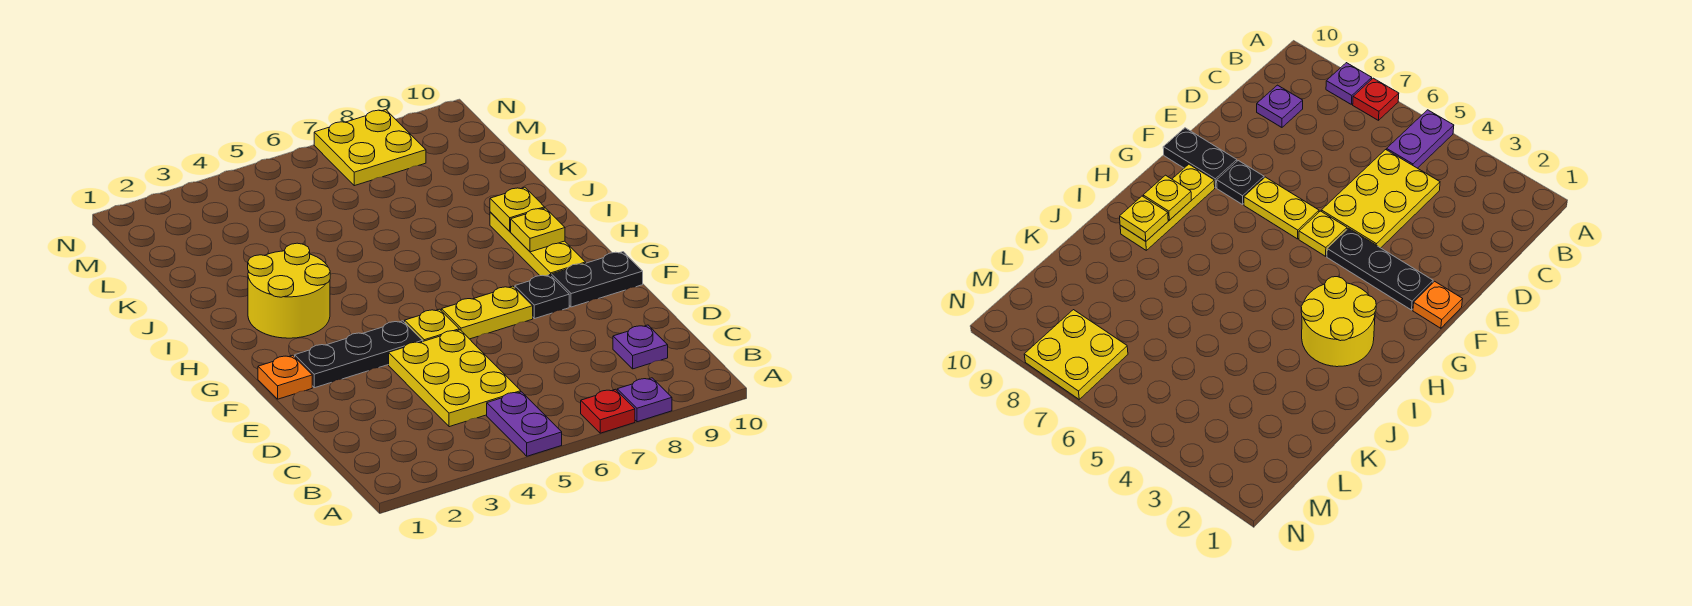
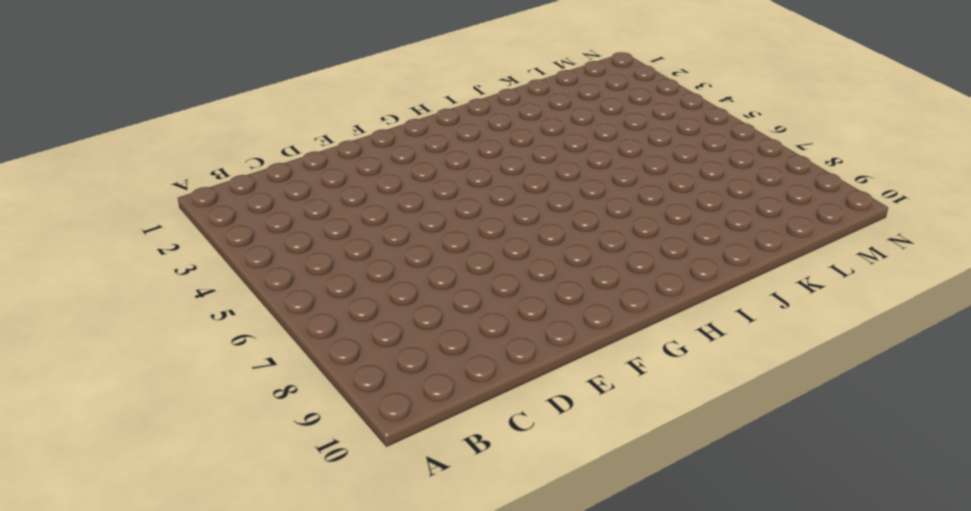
none -> purple 1x2 plate [487,392,562,456]
none -> red 1x1 plate [581,389,635,433]
none -> purple 1x1 plate [617,378,672,422]

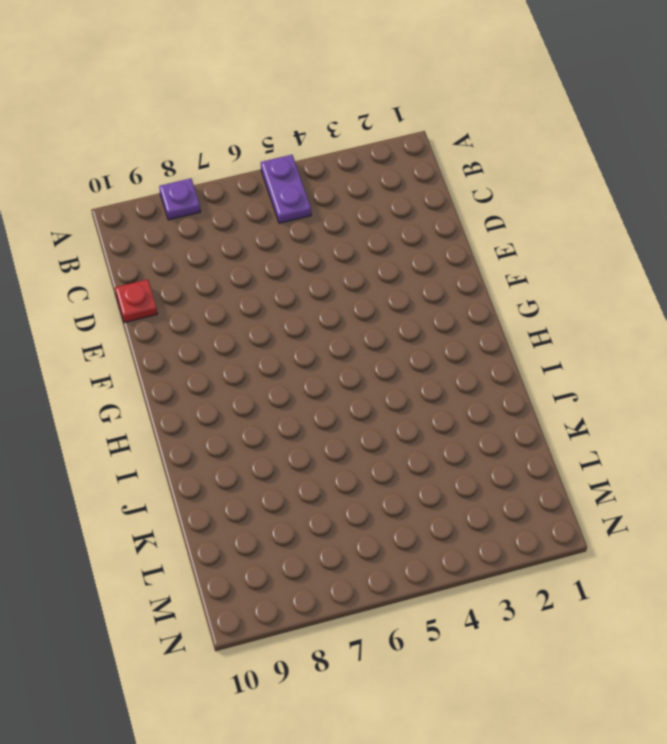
red 1x1 plate [115,279,157,323] -> red 1x1 plate moved to [581,389,635,433]
none -> yellow 2x3 plate [389,330,521,427]
none -> purple 1x1 plate [613,325,668,369]
none -> orange 1x1 plate [258,355,312,399]

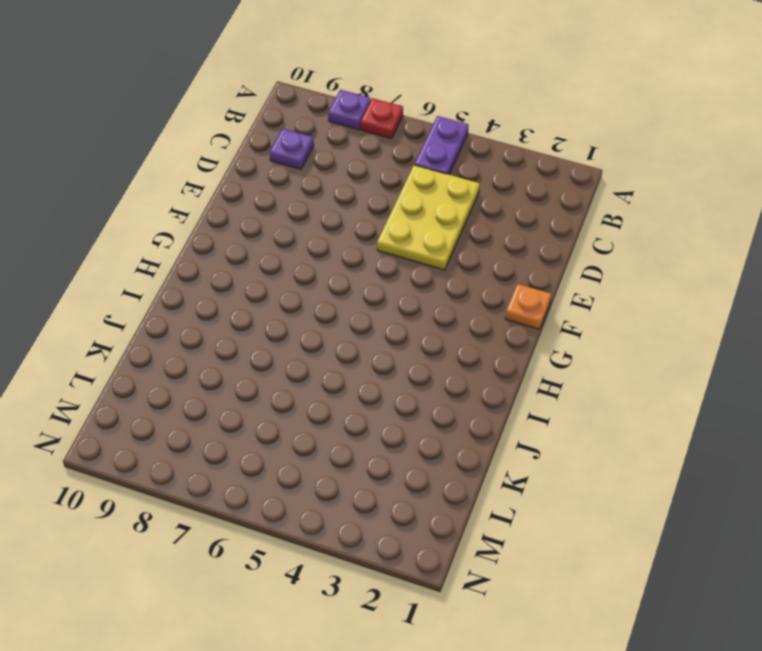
none -> black 1x3 plate [295,321,423,388]
none -> yellow 1x1 plate [405,309,459,341]
none -> yellow 1x2 plate [441,286,533,339]

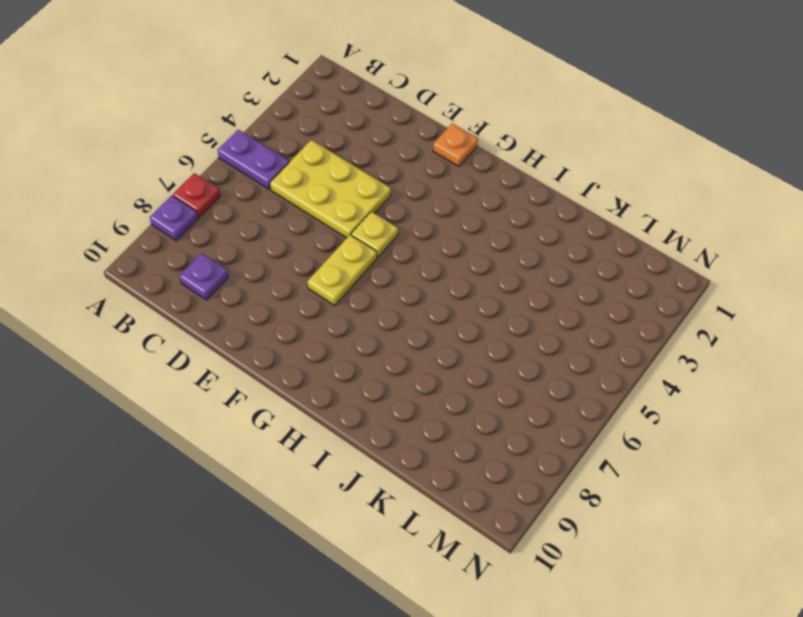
none -> black 1x3 plate [295,321,423,388]
none -> black 1x1 plate [515,275,569,319]
none -> black 1x2 plate [552,252,643,307]

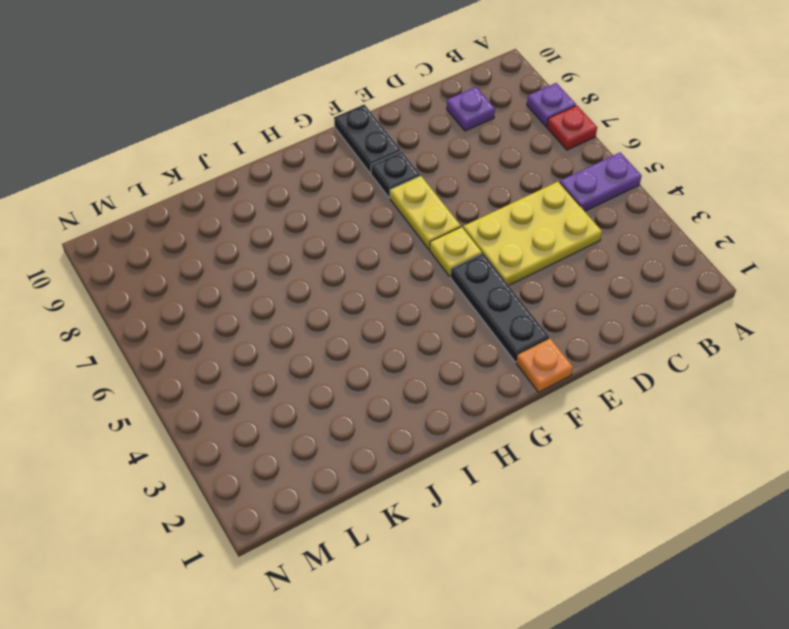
none -> yellow 1x3 plate [490,212,586,276]
none -> yellow 2x2 round brick [248,243,330,338]
none -> yellow 2x2 plate [314,110,426,186]

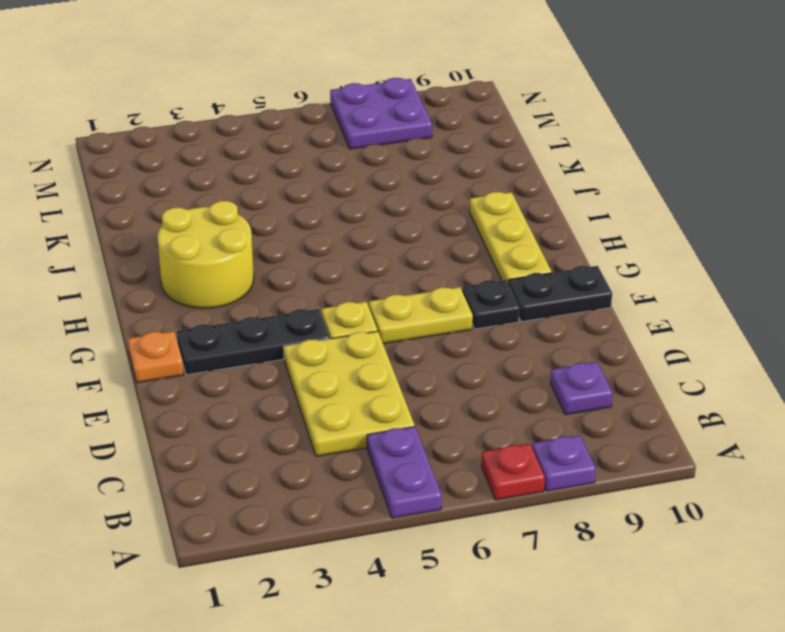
purple 2x2 plate [330,78,432,149] -> yellow 2x2 plate [314,110,426,186]
none -> yellow 1x1 plate [511,208,565,252]
none -> yellow 1x1 plate [490,187,545,231]

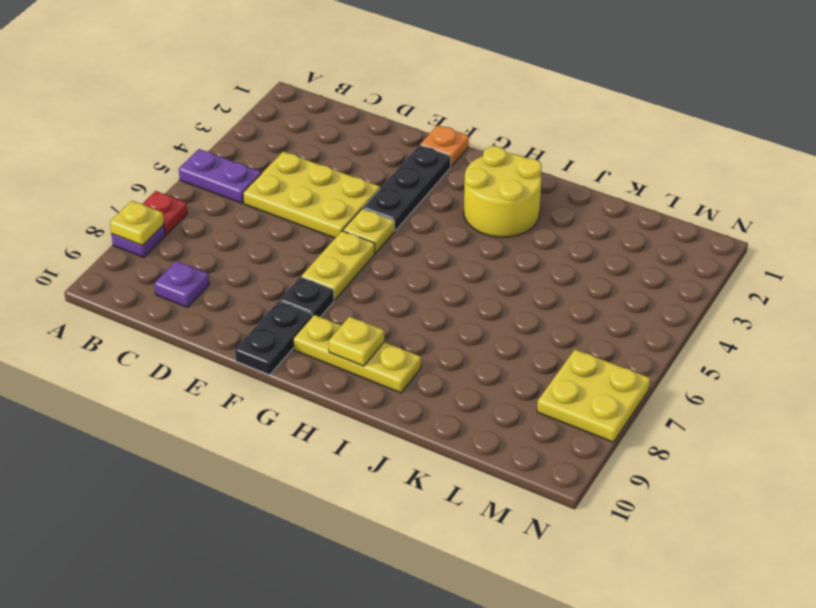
yellow 1x1 plate [110,201,164,246] -> yellow 1x1 plate moved to [490,187,545,231]

